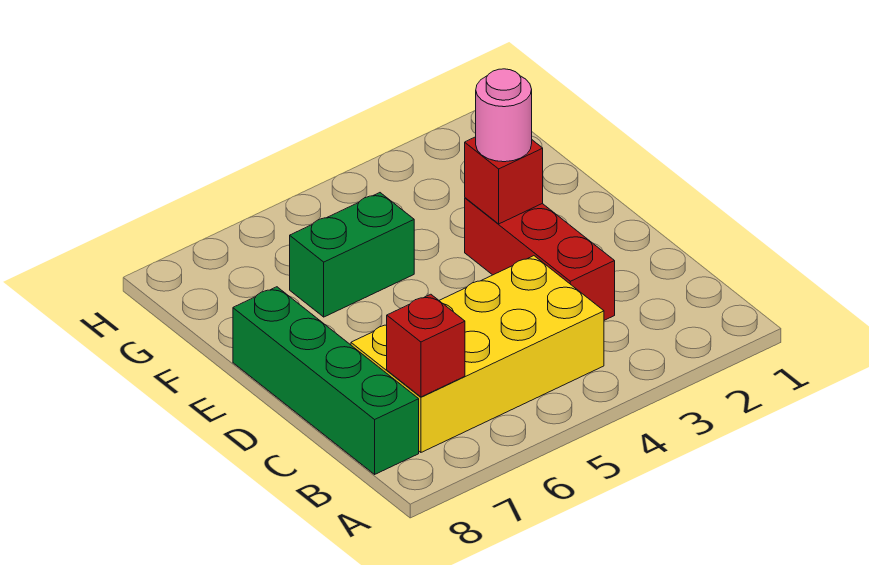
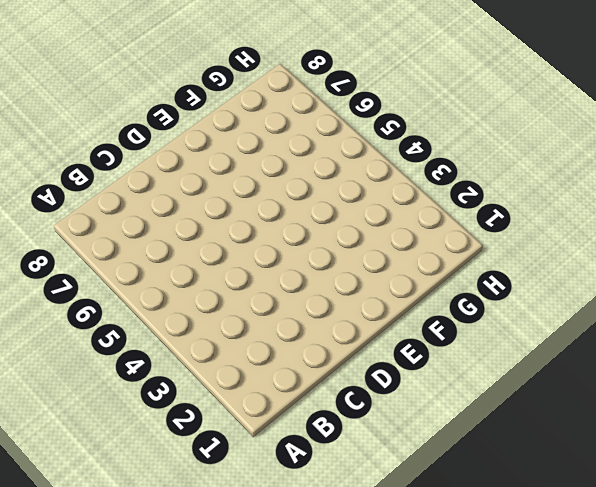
none -> yellow 2x4 brick [351,256,604,452]
none -> green 1x4 brick [233,287,419,474]

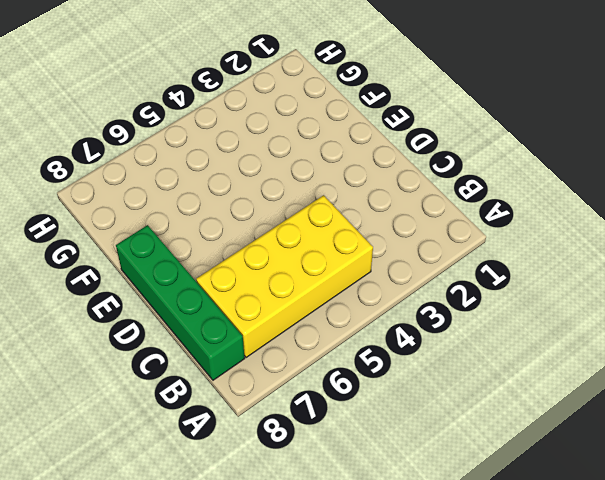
none -> red 1x3 brick [465,198,615,320]
none -> green 1x2 brick [290,193,414,317]

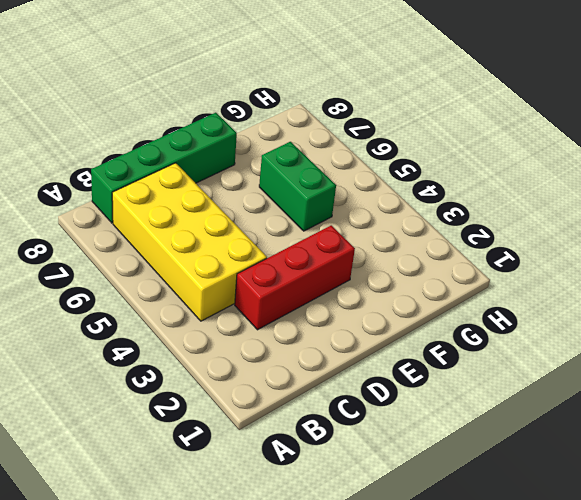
none -> red 1x1 brick [387,294,465,397]
none -> red 1x1 brick [465,137,543,224]

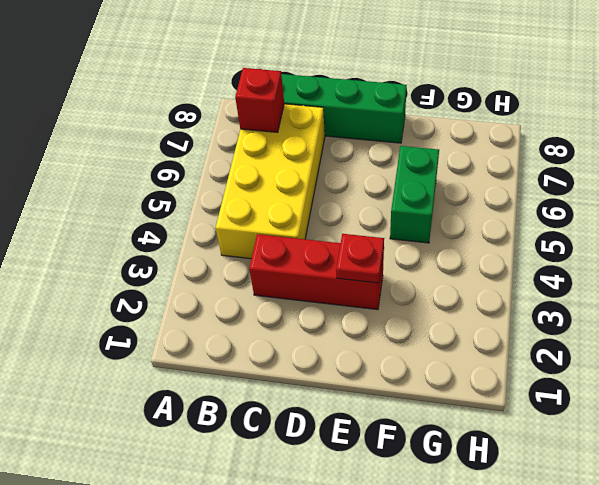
red 1x1 plate [336,234,384,283] -> red 1x1 brick [465,137,543,224]
none -> pink 1x1 round brick [475,69,532,162]

